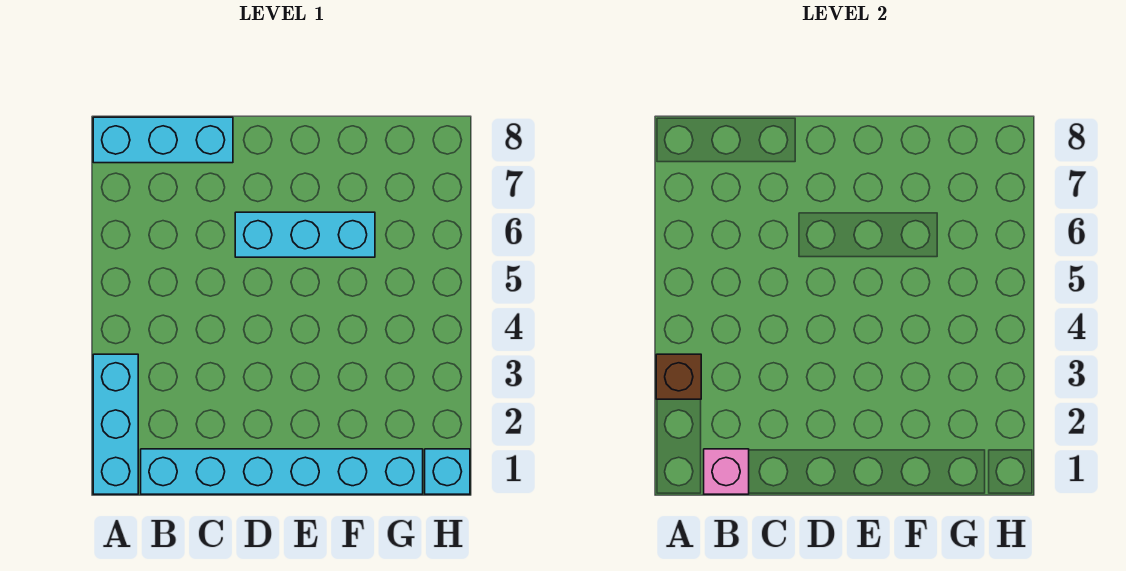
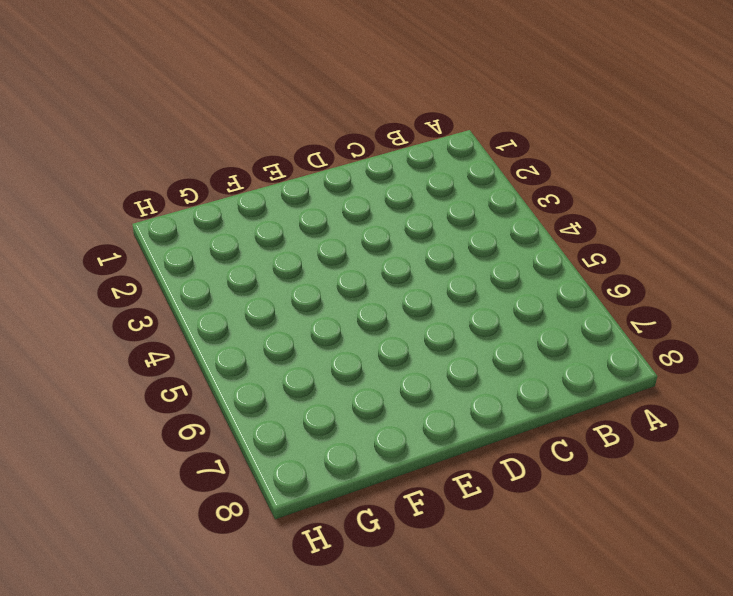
none -> cyan 1x3 brick [93,354,138,494]
none -> cyan 1x3 brick [93,117,233,163]

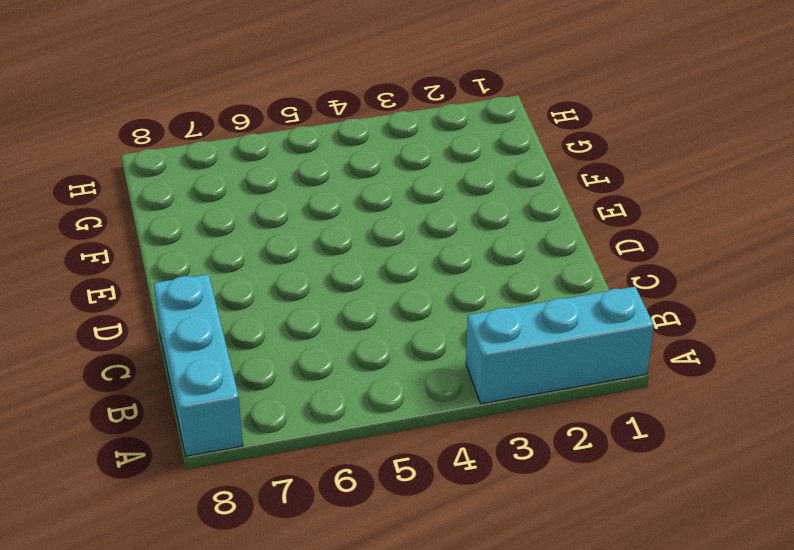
none -> cyan 1x6 brick [141,449,423,494]
none -> cyan 1x3 brick [235,212,375,257]

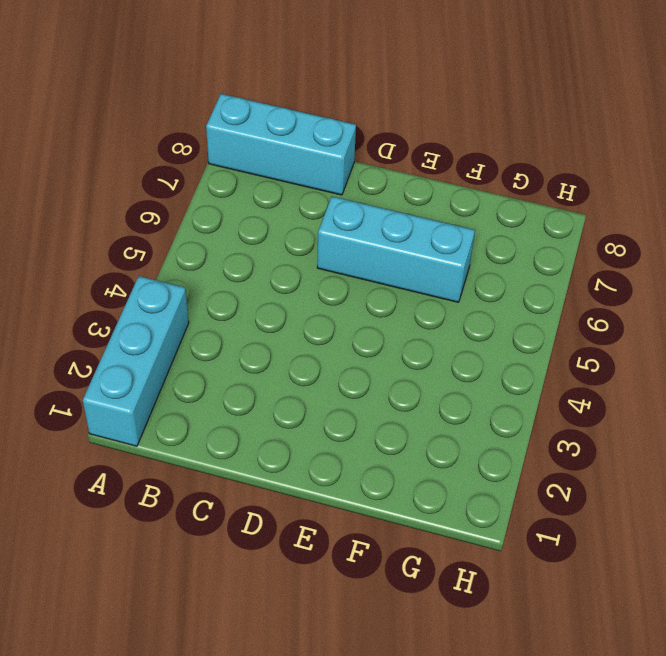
none -> cyan 1x6 brick [141,449,423,494]
none -> cyan 1x1 brick [425,449,470,494]

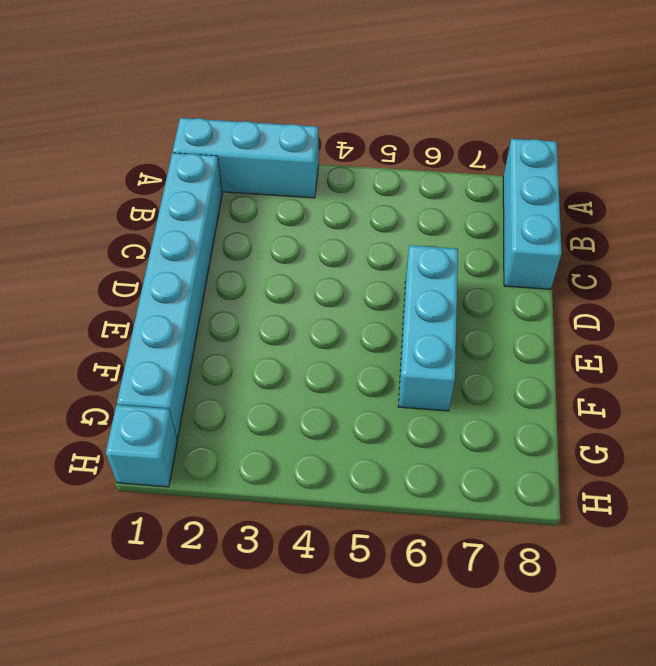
none -> brown 1x1 brick [656,354,701,399]
none -> pink 1x1 brick [704,449,749,494]

